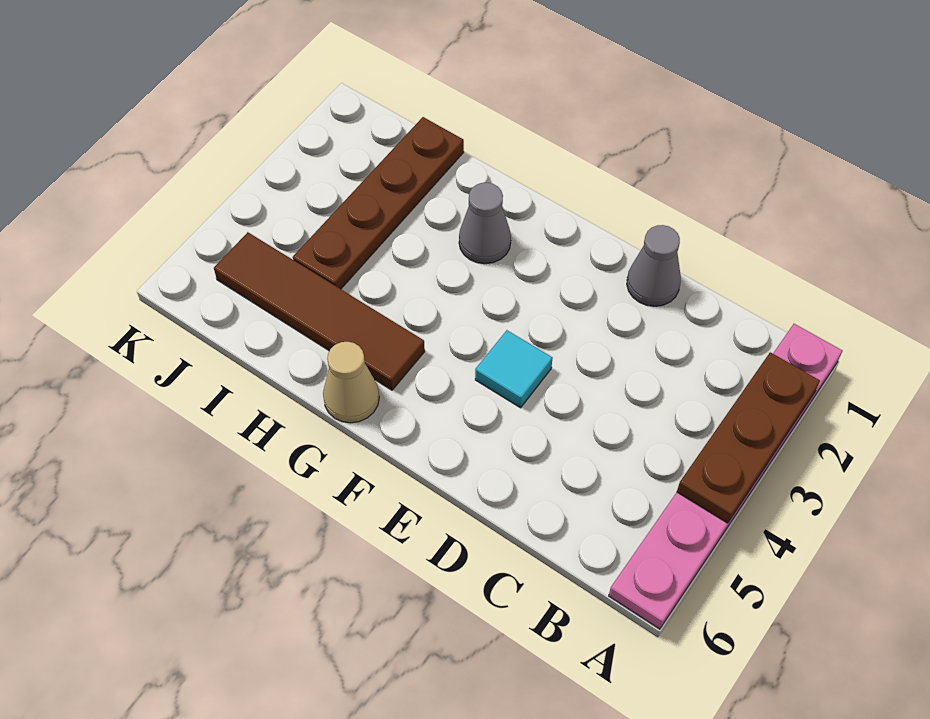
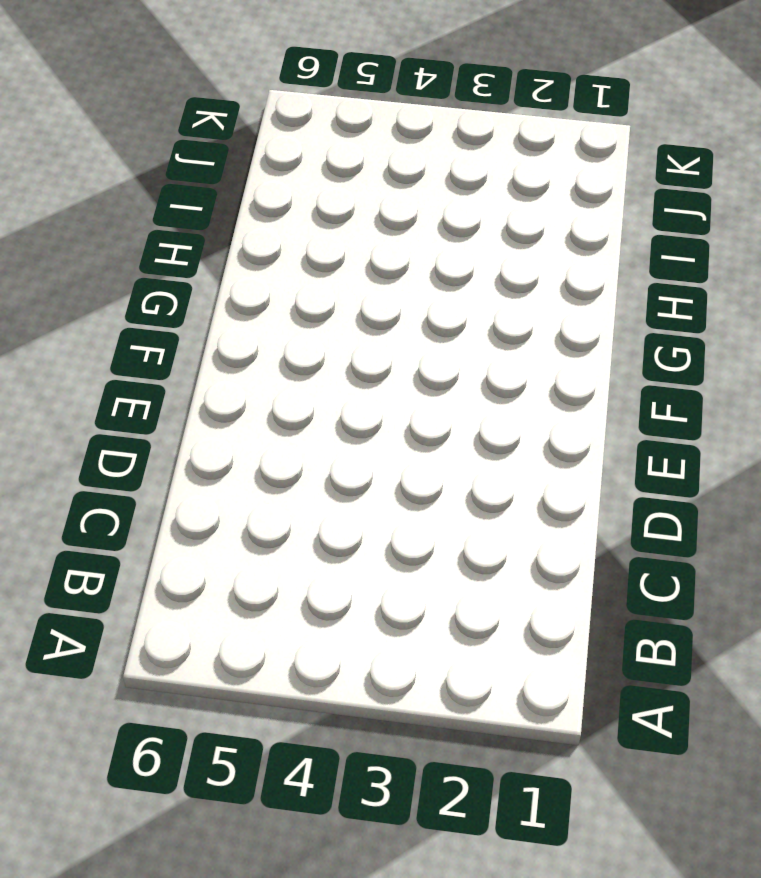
none -> pink 1x6 plate [609,324,842,629]
none -> grey 1x1 cone [627,225,681,306]

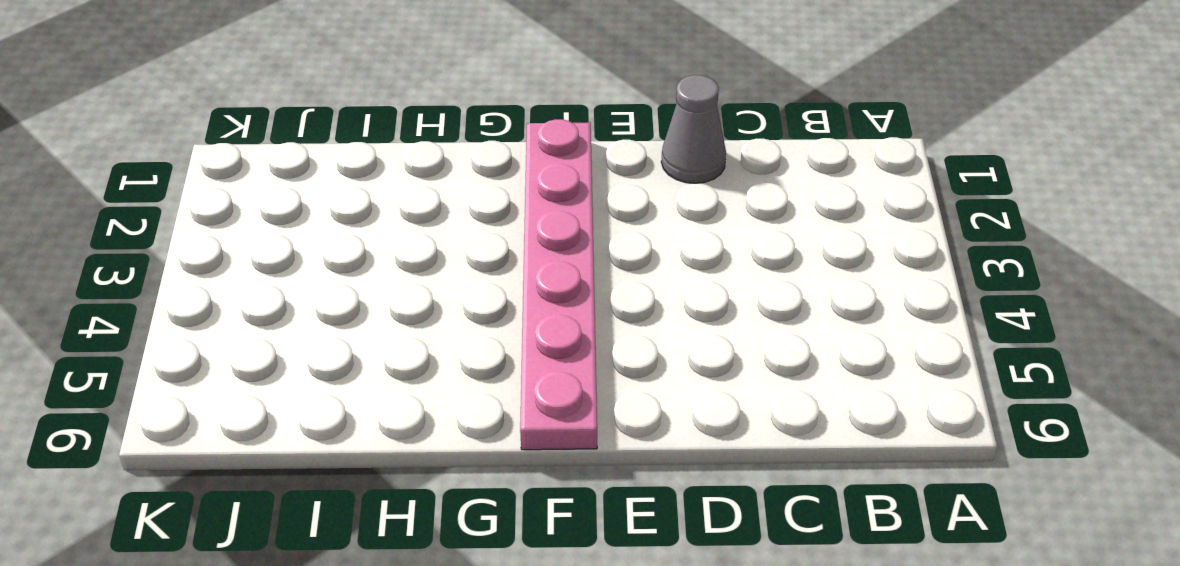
pink 1x6 plate [520,119,597,450] -> pink 1x6 plate moved to [609,324,842,629]
none -> cyan 1x1 tile [475,330,553,408]
none -> grey 1x1 cone [459,183,511,264]

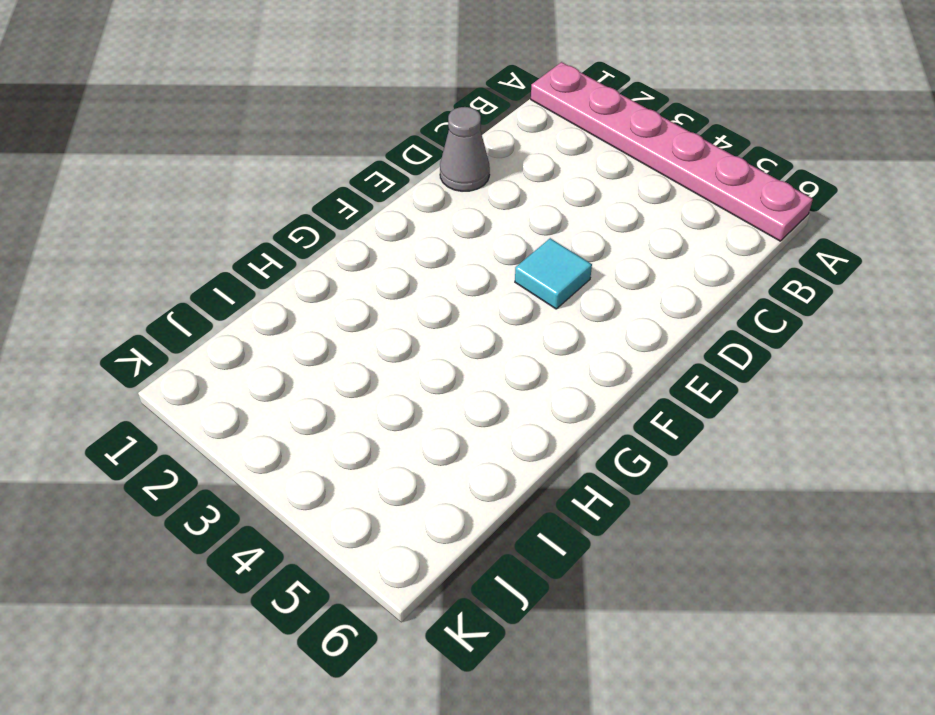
none -> grey 1x1 cone [459,183,511,264]
none -> brown 1x4 tile [214,232,425,390]

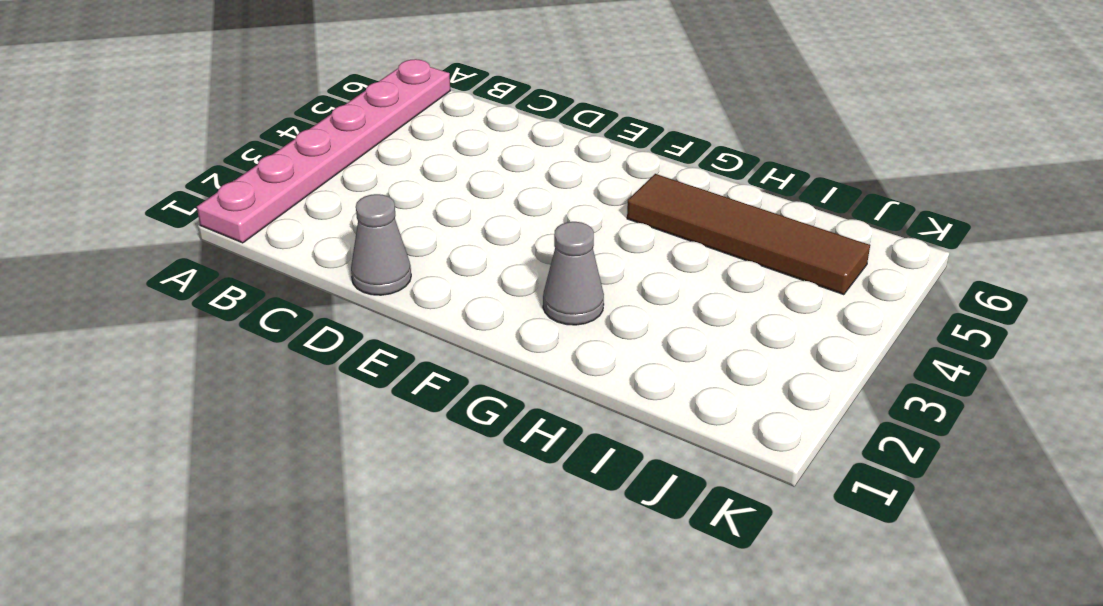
none -> cyan 1x1 tile [475,330,553,408]
none -> tan 1x1 cone [323,342,379,423]

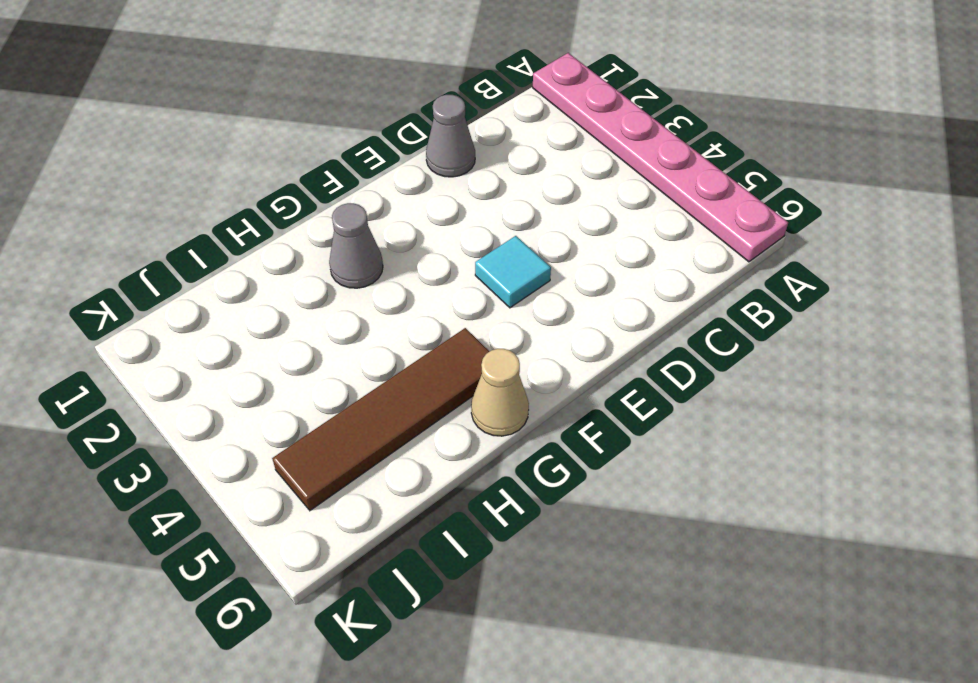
none -> brown 1x4 plate [293,117,464,289]
none -> brown 1x3 plate [677,352,820,523]

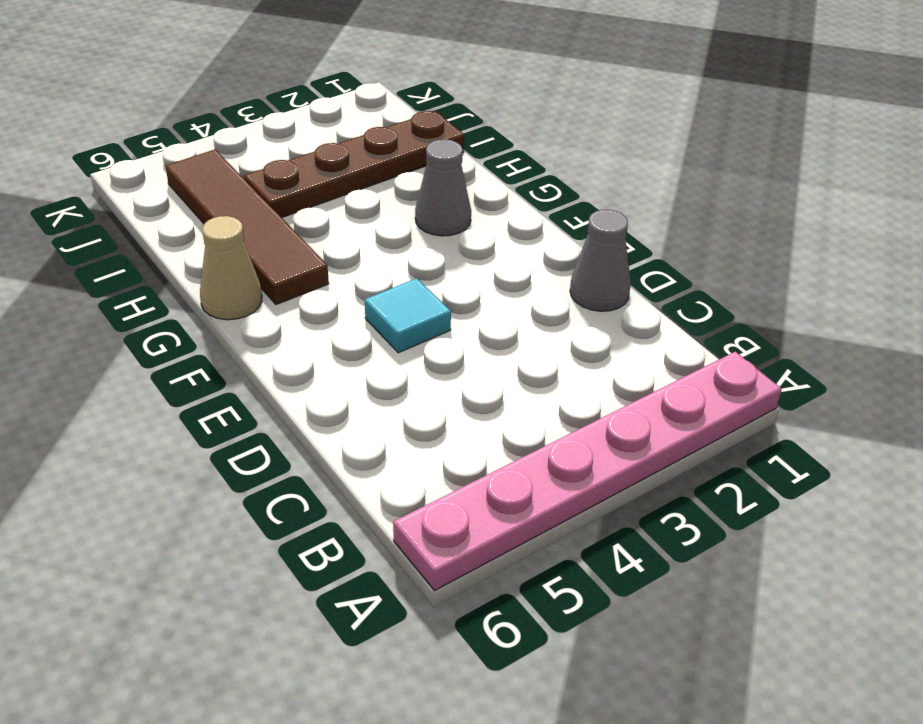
none -> brown 1x3 plate [677,352,820,523]

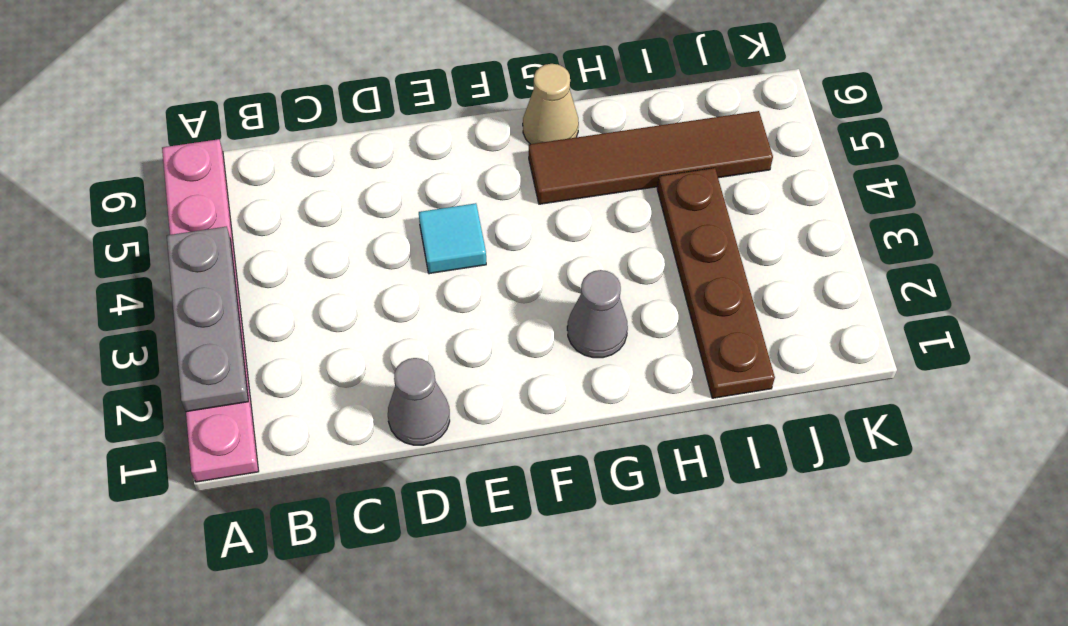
grey 1x3 plate [167,226,248,412] -> brown 1x3 plate [677,352,820,523]

